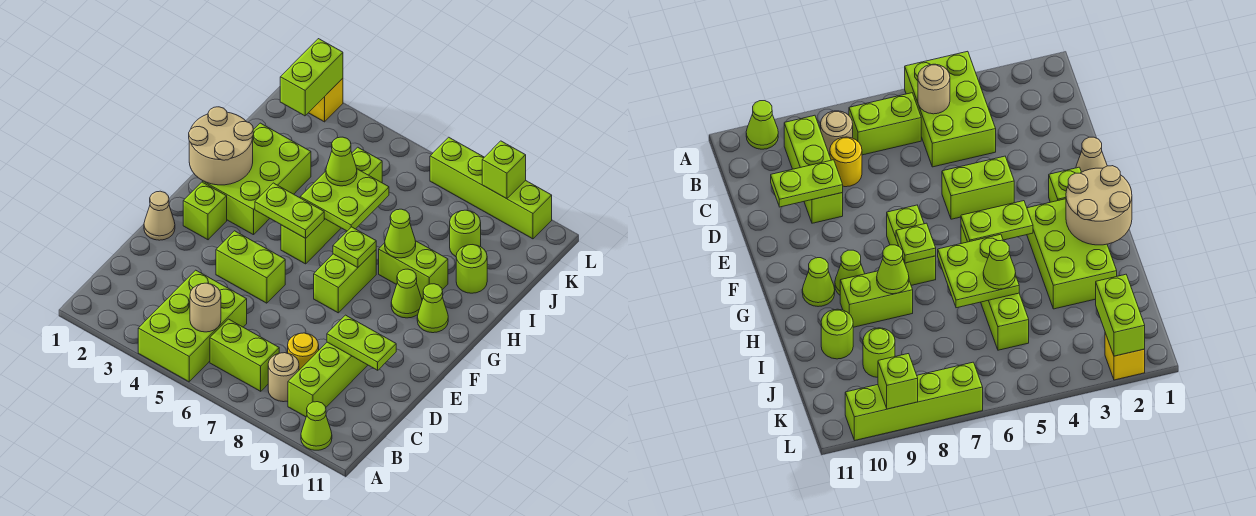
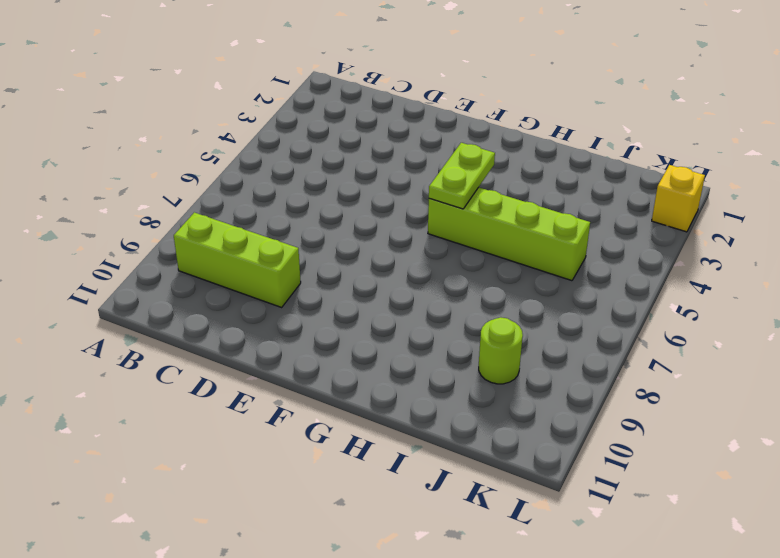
none -> lime 2x3 brick [138,270,247,382]
none -> lime 1x1 cone [301,402,332,450]
none -> lime 1x2 brick [210,319,279,391]

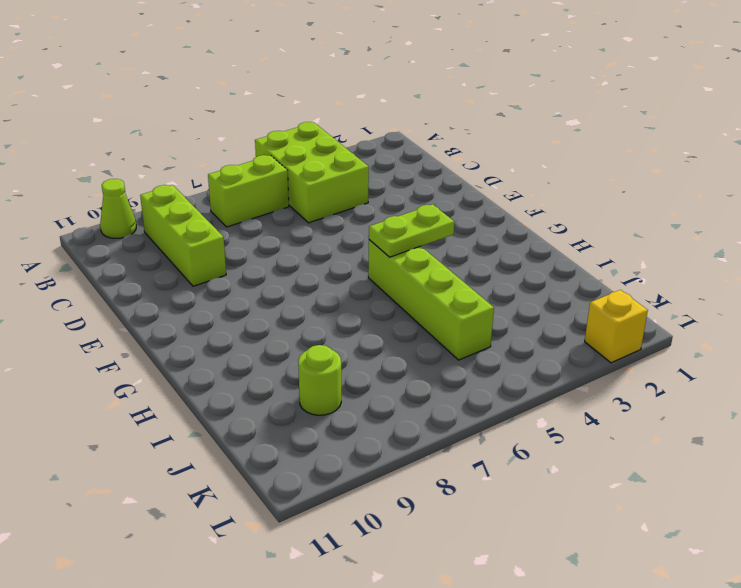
none -> tan 1x1 round brick [268,353,299,402]
none -> yellow 1x1 round brick [288,333,319,370]
none -> tan 1x1 cone [144,191,175,240]

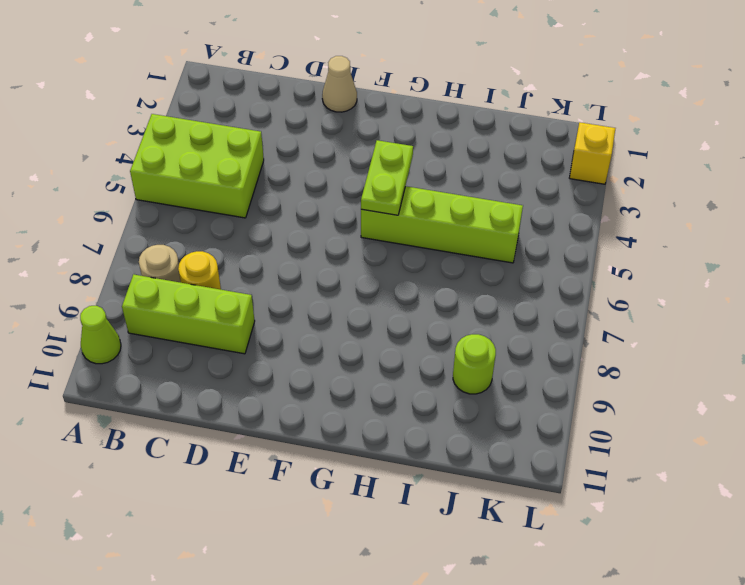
none -> lime 1x2 brick [210,319,279,391]
none -> lime 1x2 brick [216,231,285,303]
none -> lime 1x1 brick [183,182,227,240]

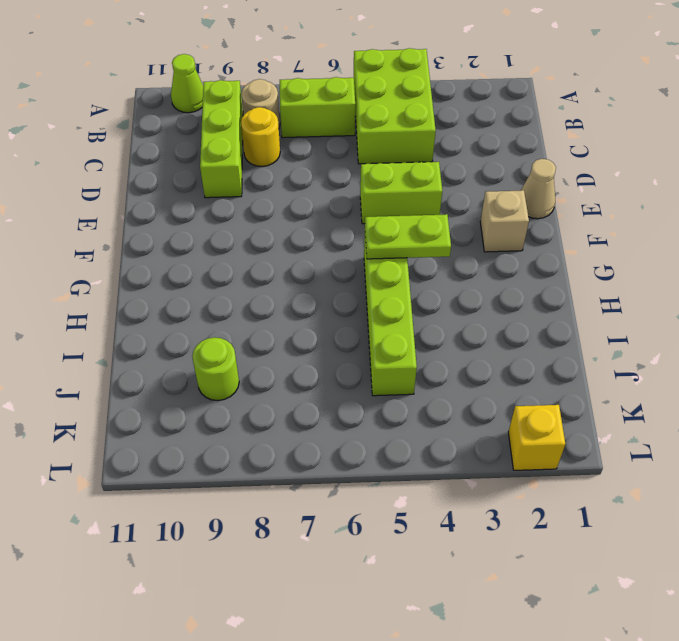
tan 1x1 brick [480,190,529,252] -> lime 1x1 brick [183,182,227,240]
none -> lime 1x2 brick [314,250,376,313]
none -> lime 2x3 brick [203,123,311,235]
none -> lime 1x1 cone [391,269,422,318]

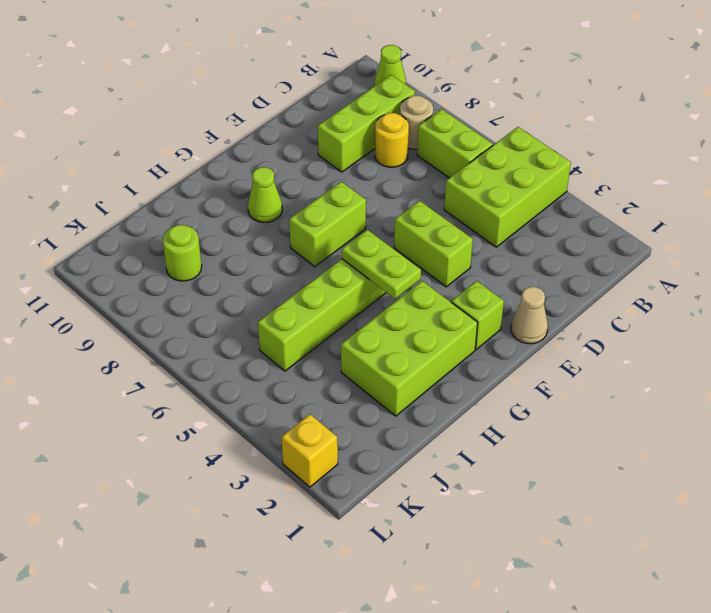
none -> lime 1x1 cone [417,284,448,333]
none -> lime 1x2 brick [379,241,448,299]
none -> lime 1x1 round brick [456,245,487,293]

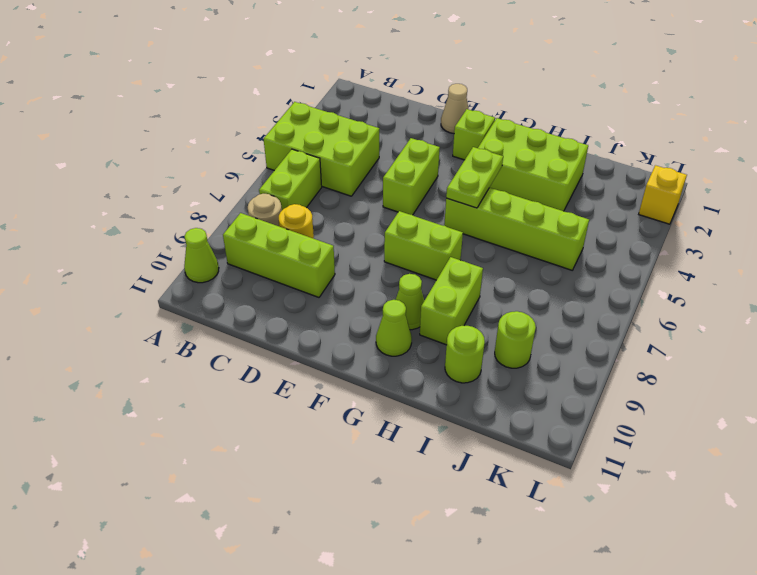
none -> lime 1x4 brick [430,137,552,239]
none -> tan 1x1 round brick [190,283,221,332]
none -> lime 1x2 plate [327,315,396,370]

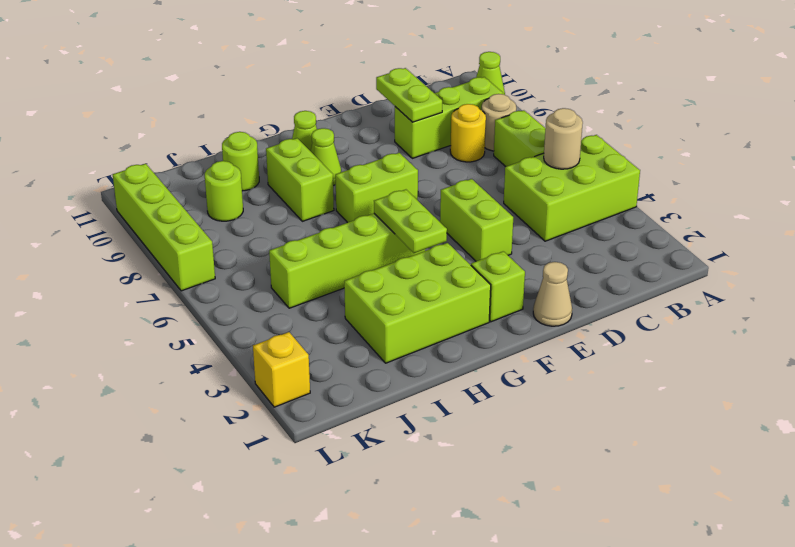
none -> tan 2x2 round brick [189,107,253,185]
none -> lime 1x1 plate [333,227,376,268]
none -> lime 2x2 plate [300,169,389,231]

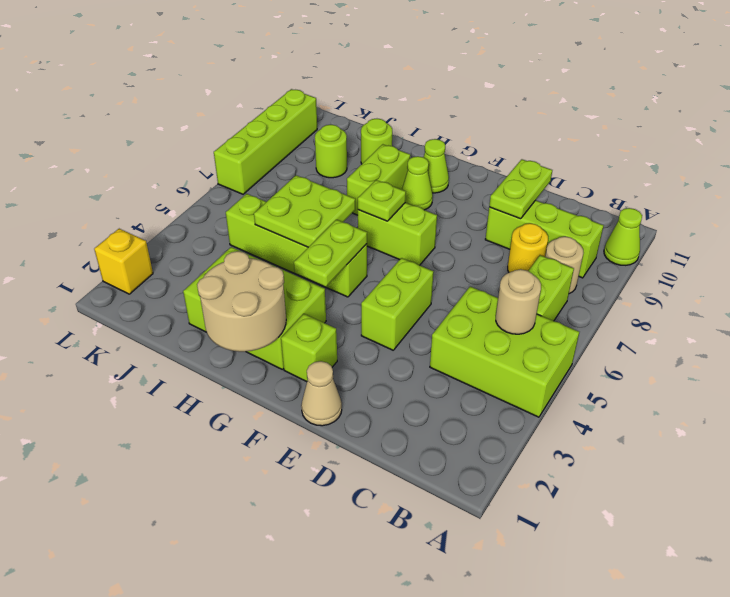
none -> lime 1x1 cone [385,209,416,258]
none -> lime 1x2 brick [280,39,343,116]
none -> lime 1x1 brick [482,141,526,199]

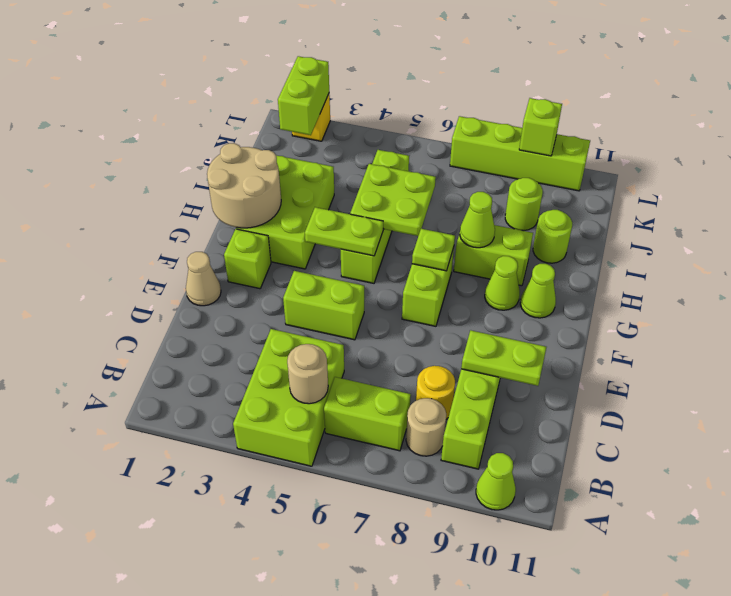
none -> lime 1x1 cone [326,137,357,186]

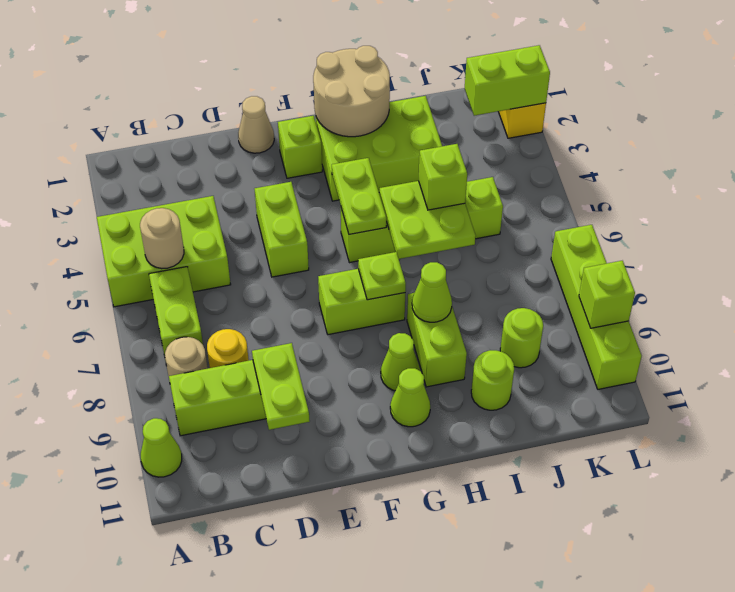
lime 1x1 brick [419,144,467,210] -> lime 1x1 cone [326,137,357,186]

